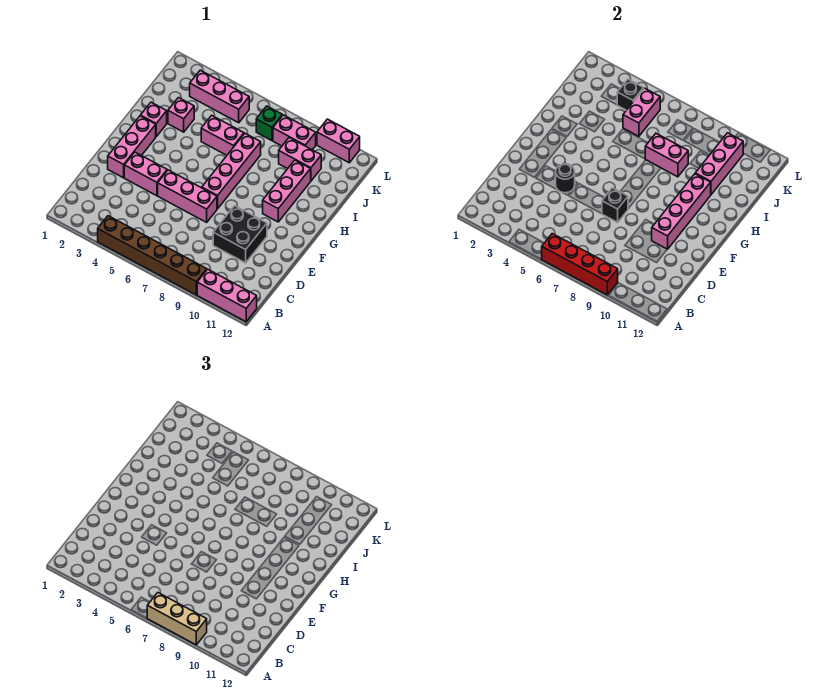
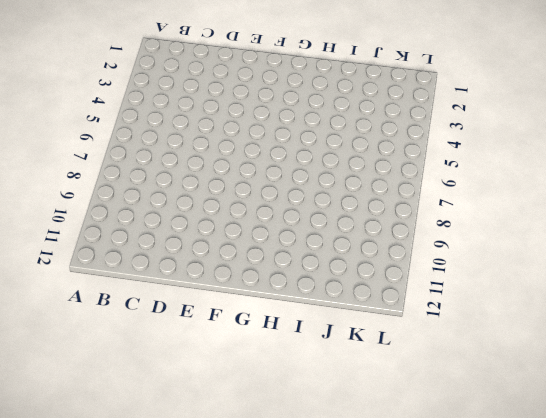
none -> brown 1x6 brick [98,216,207,295]
none -> pink 1x3 brick [197,269,257,322]
none -> black 2x2 brick [213,206,267,263]

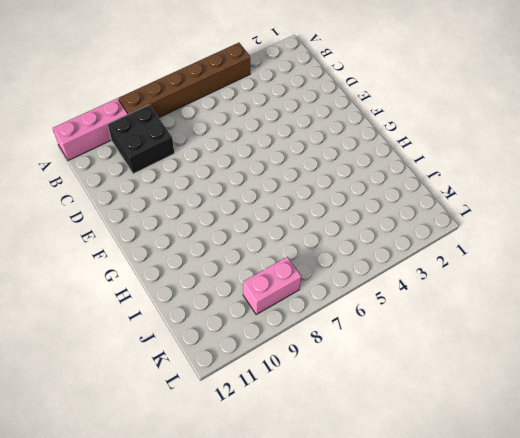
black 2x2 brick [108,105,174,174] -> black 2x2 brick moved to [213,206,267,263]
none -> pink 1x3 brick [108,116,156,178]
none -> pink 1x2 brick [124,152,167,196]
none -> pink 1x3 brick [158,170,217,222]

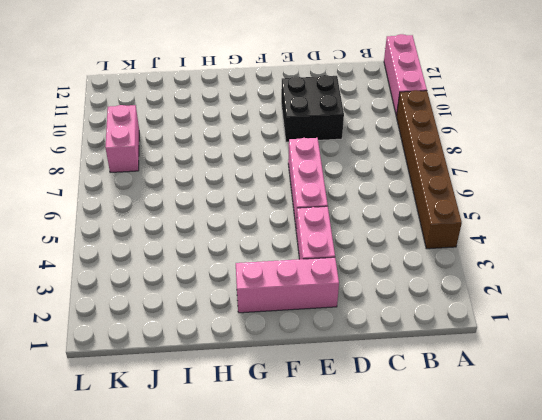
none -> pink 1x4 brick [202,134,261,209]
none -> pink 1x3 brick [263,160,311,222]
none -> pink 1x1 brick [140,102,167,137]

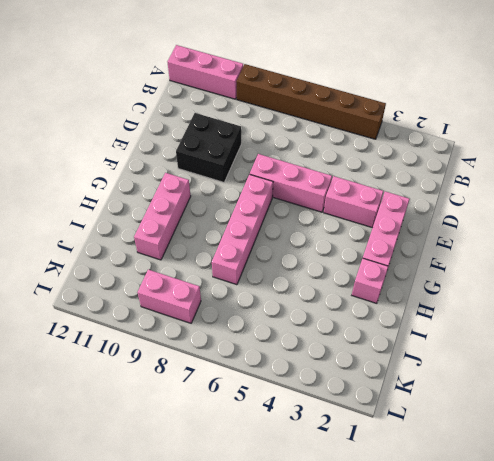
none -> pink 1x1 brick [168,98,194,132]
none -> pink 1x2 brick [201,115,244,155]
none -> pink 1x2 brick [279,138,321,181]

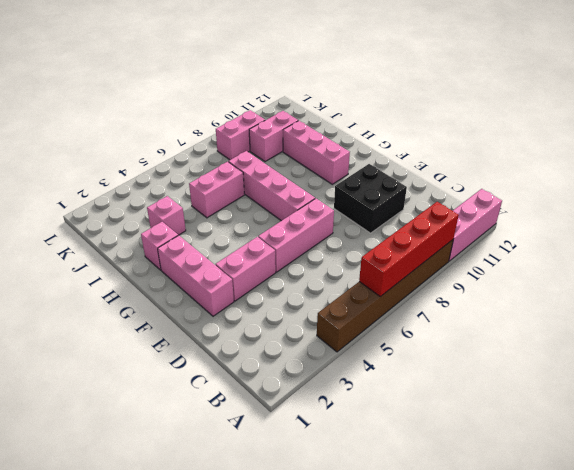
none -> pink 1x3 brick [190,70,249,123]
none -> green 1x1 brick [256,106,282,141]
none -> pink 1x2 brick [317,119,360,163]

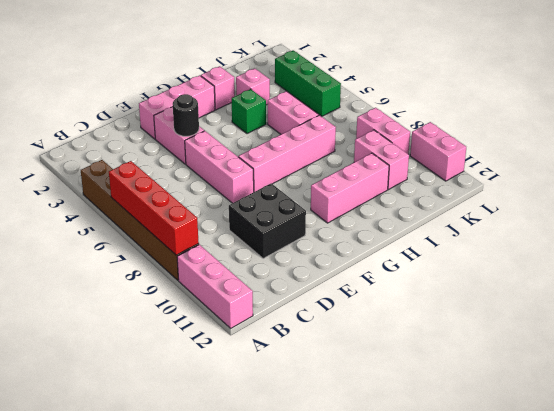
green 1x1 brick [232,89,266,134] -> green 1x1 brick moved to [256,106,282,141]
green 1x3 brick [275,50,341,116] -> pink 1x3 brick [190,70,249,123]
none -> black 1x1 brick [602,188,628,222]
none -> pink 1x4 brick [652,174,711,249]
none -> pink 1x2 brick [645,134,688,177]

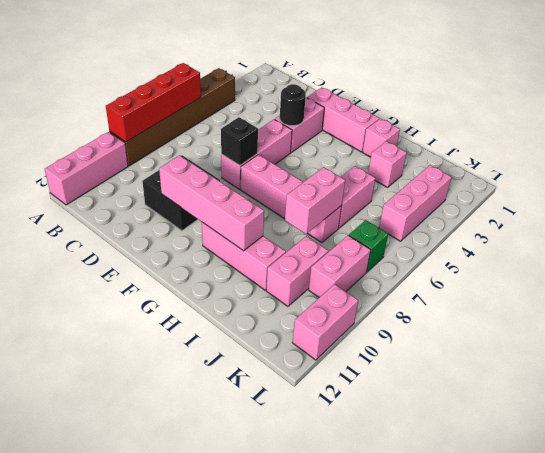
none -> pink 1x3 brick [695,133,743,194]
none -> pink 1x2 brick [623,88,660,136]
none -> black 1x1 brick [617,79,644,110]

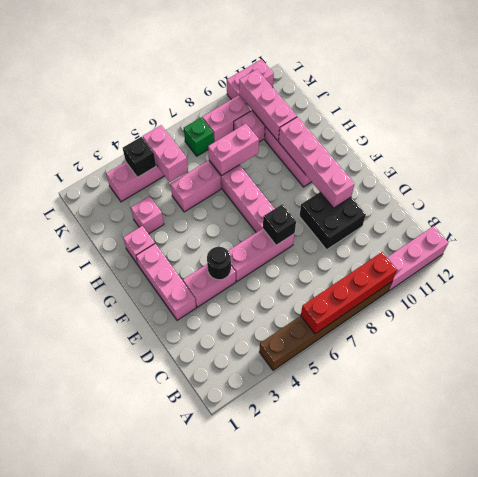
none -> tan 1x3 brick [147,593,207,645]

